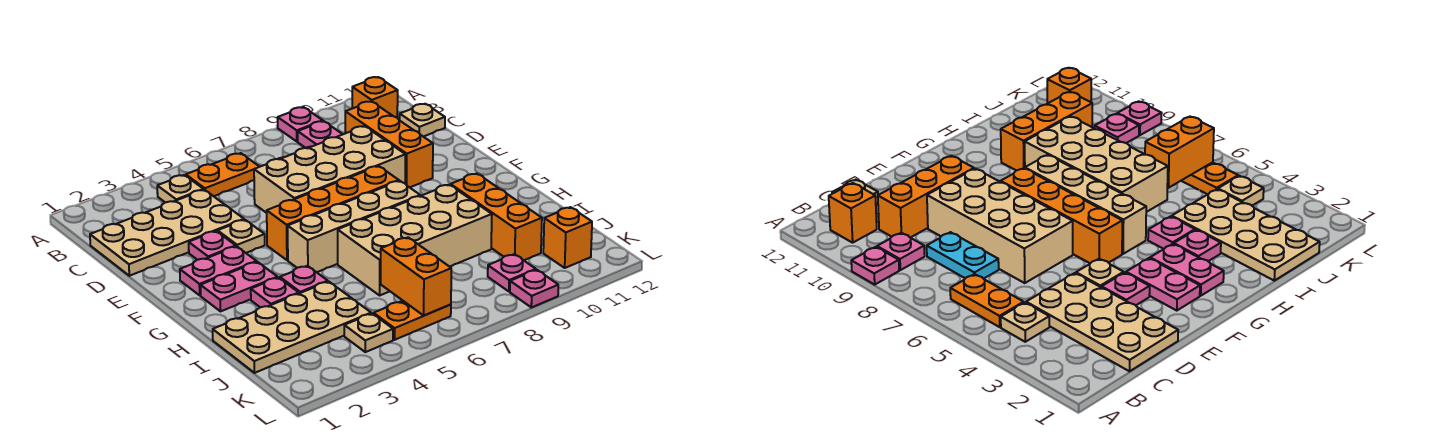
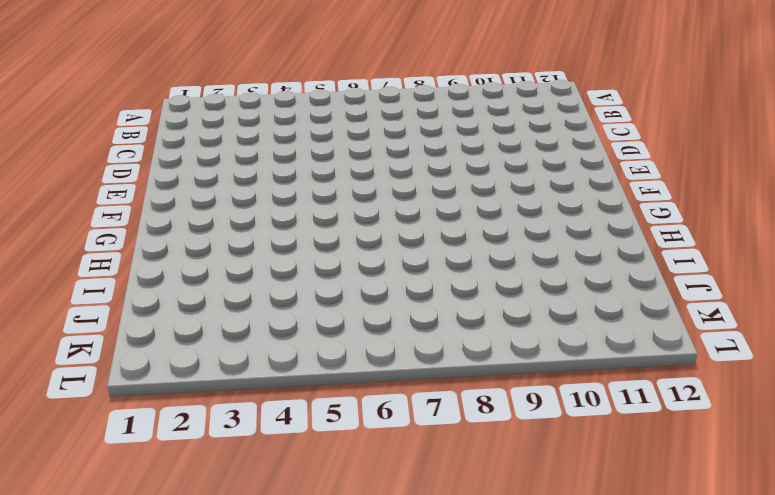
none -> pink 1x1 plate [278,107,323,141]
none -> tan 1x1 plate [157,175,203,202]
none -> orange 1x2 plate [186,153,259,196]

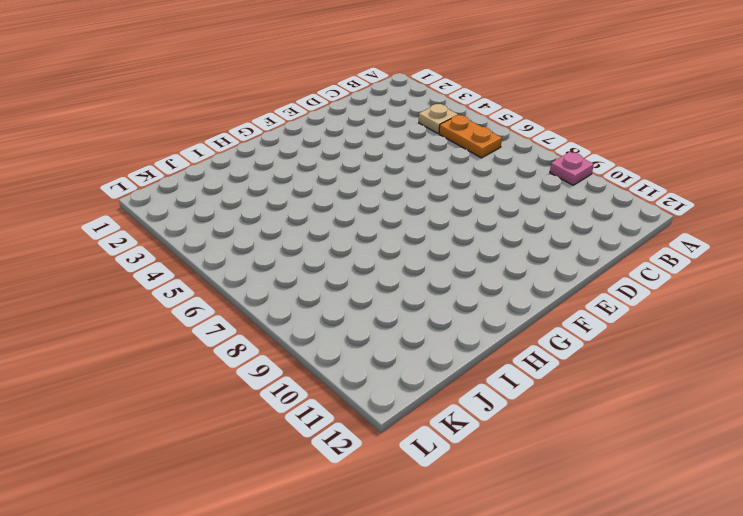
none -> pink 1x1 plate [298,121,343,148]
none -> orange 1x1 brick [352,77,398,117]
none -> tan 2x4 plate [90,190,244,276]

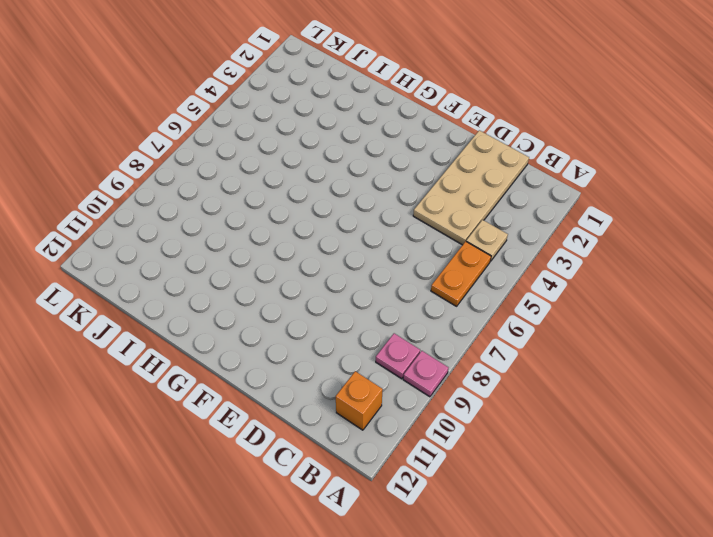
none -> cyan 1x2 plate [927,232,999,279]
none -> orange 1x3 brick [345,101,433,187]
none -> tan 1x1 plate [400,104,445,137]

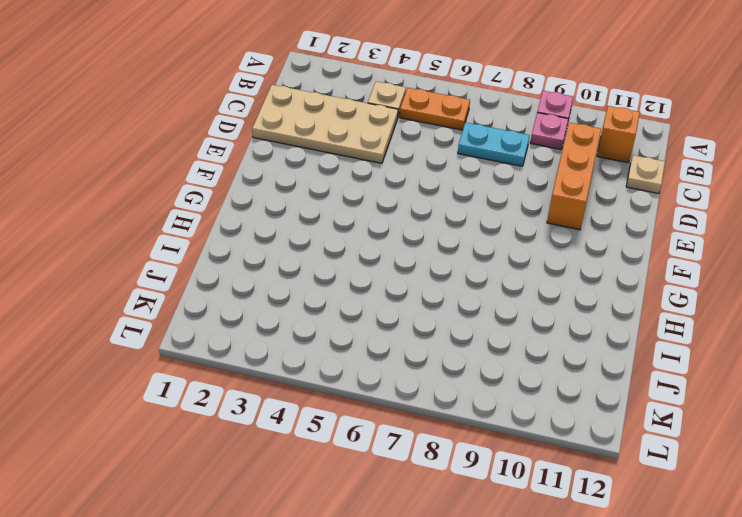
none -> tan 2x4 brick [254,126,405,213]
none -> pink 1x1 plate [189,231,236,260]
none -> tan 1x1 plate [218,220,265,253]

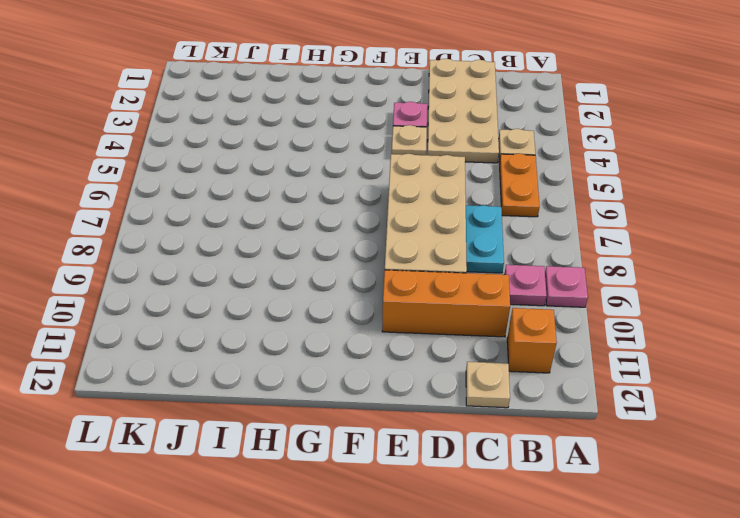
none -> pink 1x2 plate [180,246,257,295]
none -> orange 1x4 brick [267,166,399,260]
none -> pink 1x2 plate [200,262,278,311]

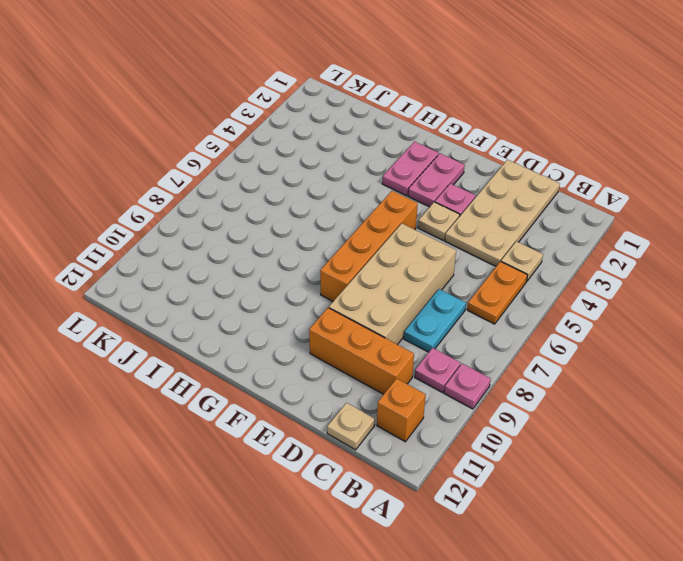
none -> tan 1x4 brick [288,181,420,272]
none -> pink 1x1 plate [251,278,299,307]
none -> pink 1x1 plate [280,266,328,293]

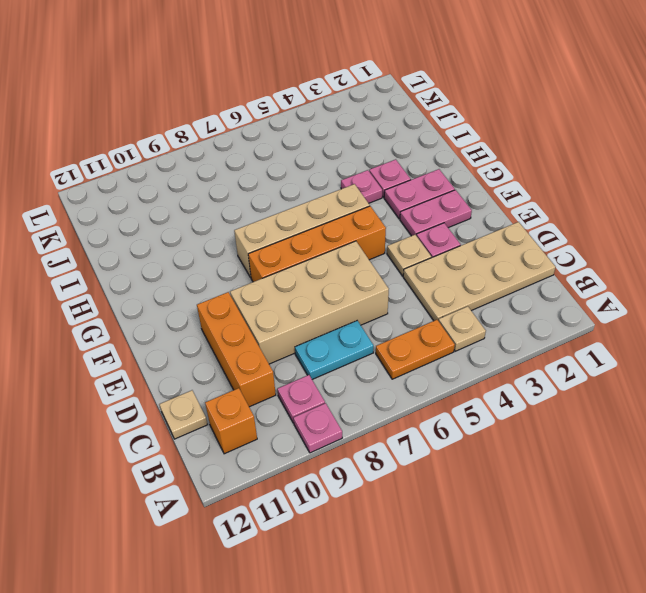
none -> tan 2x4 brick [338,185,492,295]
none -> orange 1x3 brick [451,174,542,260]
none -> tan 2x4 plate [213,282,371,373]

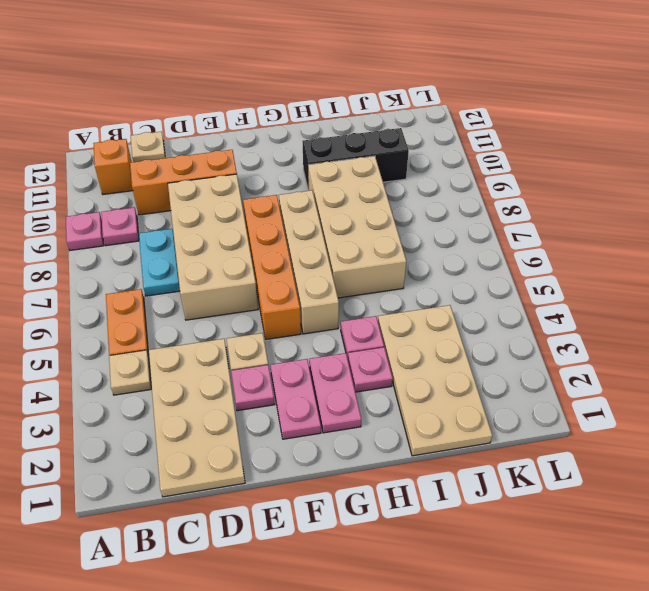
black 1x3 brick [302,128,409,191] -> orange 1x3 brick [451,174,542,260]
none -> tan 1x1 plate [344,314,393,352]
none -> orange 1x2 plate [374,301,451,340]
none -> pink 1x1 plate [488,254,536,292]

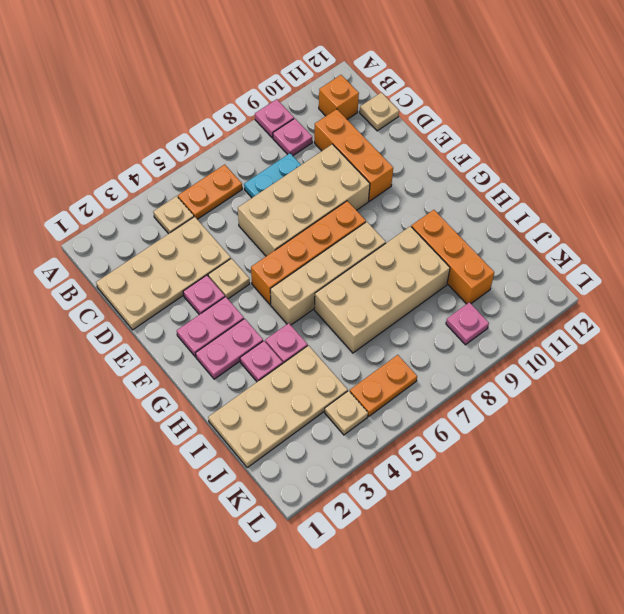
none -> orange 1x1 brick [543,207,592,268]
none -> pink 1x1 plate [510,270,558,307]
none -> orange 1x2 brick [381,237,451,315]

